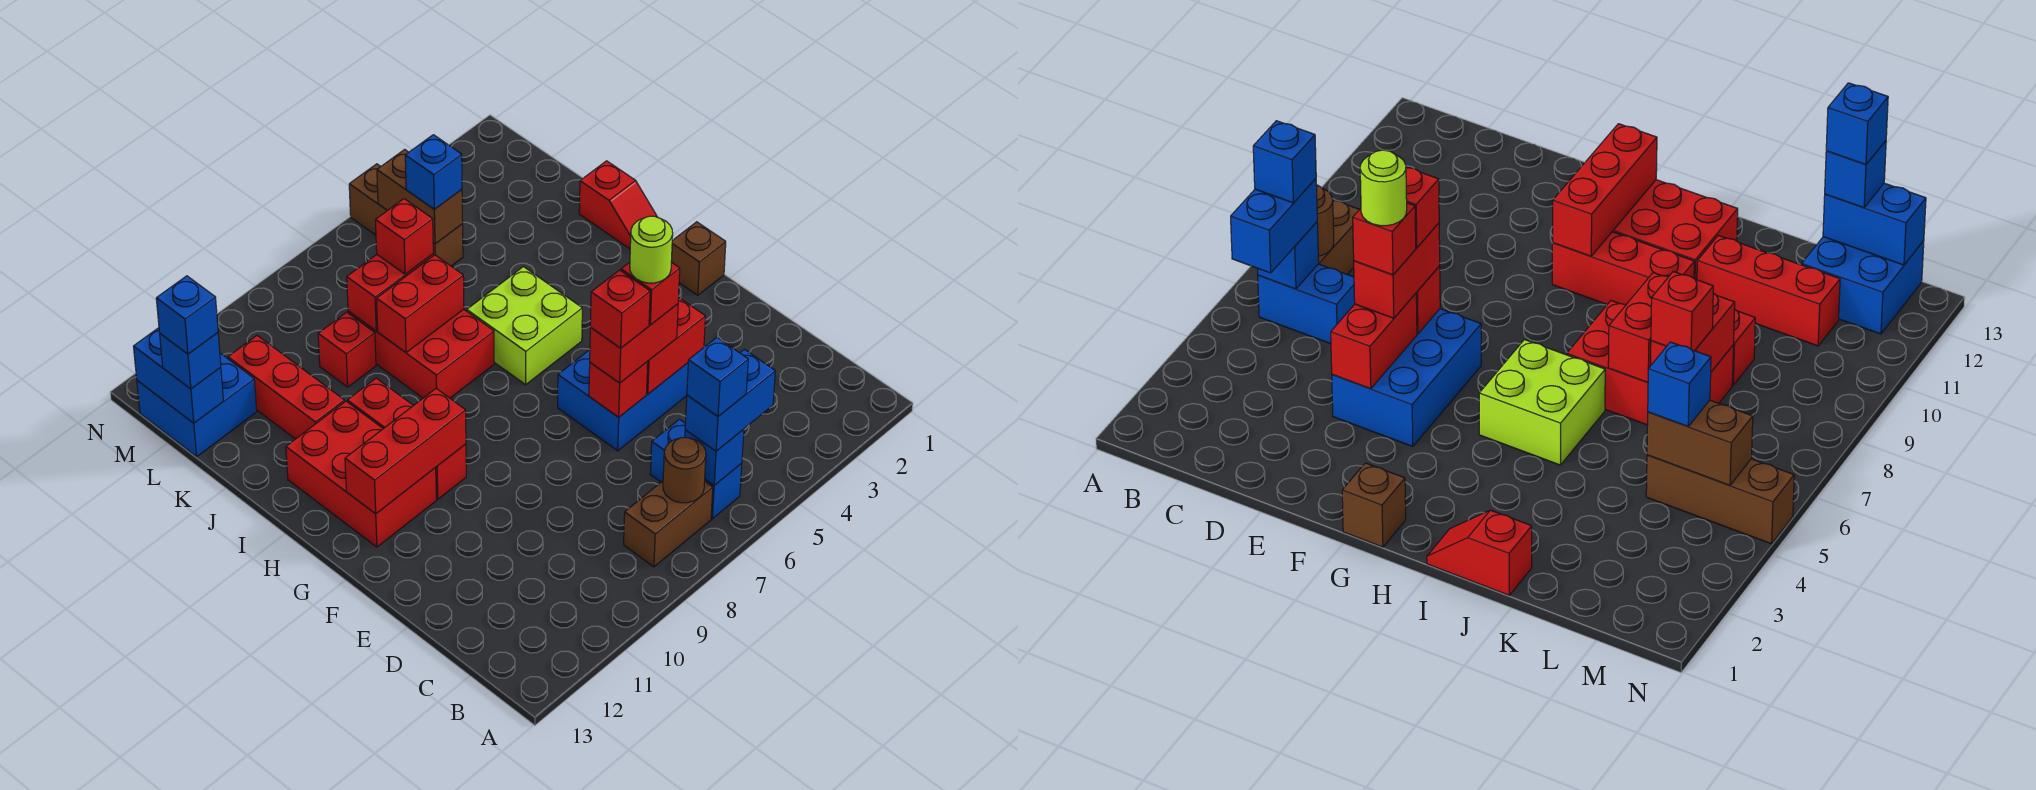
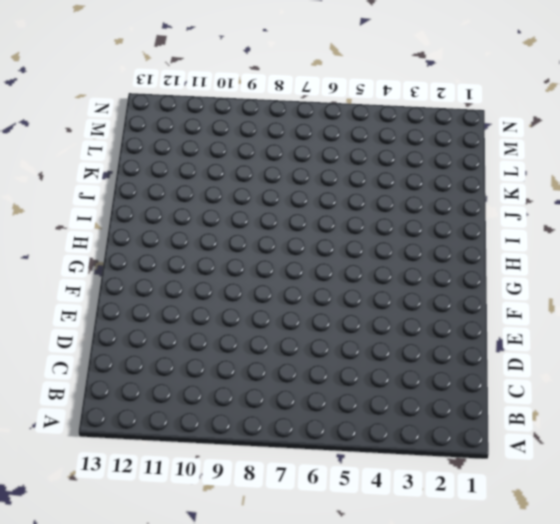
none -> blue 1x2 brick [650,419,742,519]
none -> brown 1x2 brick [624,481,713,567]
none -> blue 2x3 brick [558,350,688,451]
none -> brown 1x1 brick [671,222,726,295]

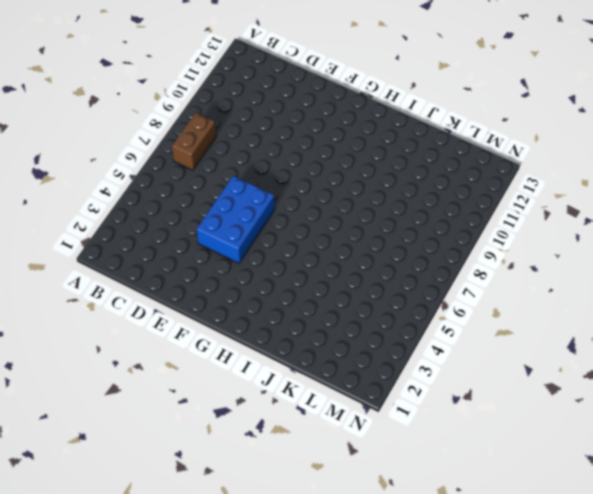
none -> blue 1x2 brick [650,419,742,519]
none -> brown 1x1 brick [671,222,726,295]
none -> red 1x3 brick [347,378,466,499]
none -> red 2x3 brick [286,401,436,547]

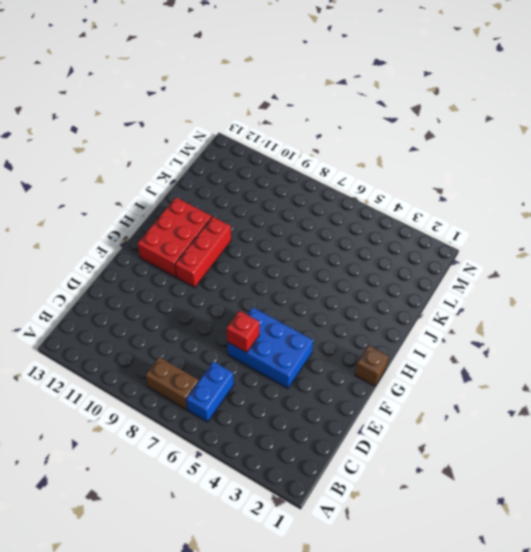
none -> lime 2x2 brick [467,267,582,385]
none -> red 1x2 slope [579,161,657,249]
none -> red 2x3 brick [348,309,494,398]
none -> red 1x3 brick [228,336,344,439]

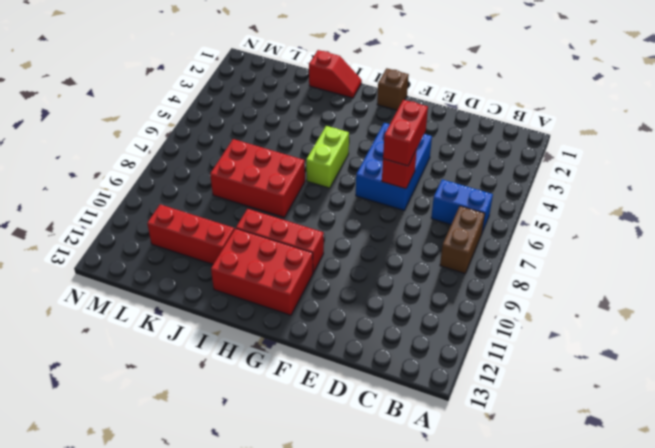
lime 1x2 brick [306,126,349,188] -> lime 2x2 brick [467,267,582,385]
none -> red 1x1 brick [318,312,376,387]
none -> brown 1x3 brick [349,164,463,266]
none -> blue 2x2 brick [137,353,257,457]
none -> blue 1x1 brick [685,429,744,485]

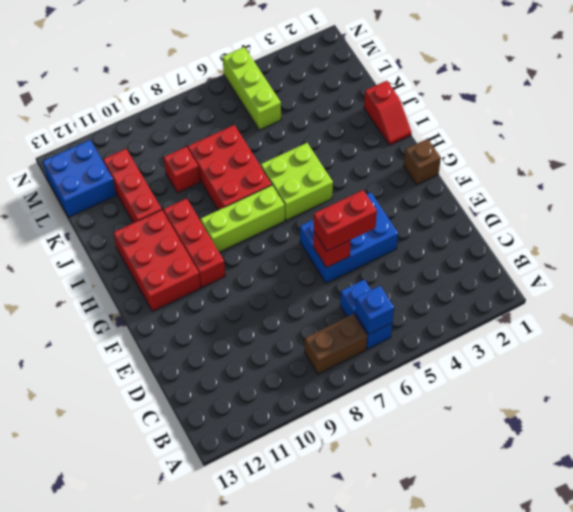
lime 1x3 brick [201,185,285,252] -> none
lime 1x3 brick [223,47,281,130] -> brown 1x3 brick [349,164,463,266]
none -> brown 1x1 round brick [663,438,706,503]
none -> red 1x2 brick [646,298,705,394]
none -> red 1x3 brick [345,388,466,514]
none -> red 1x2 brick [377,255,464,353]

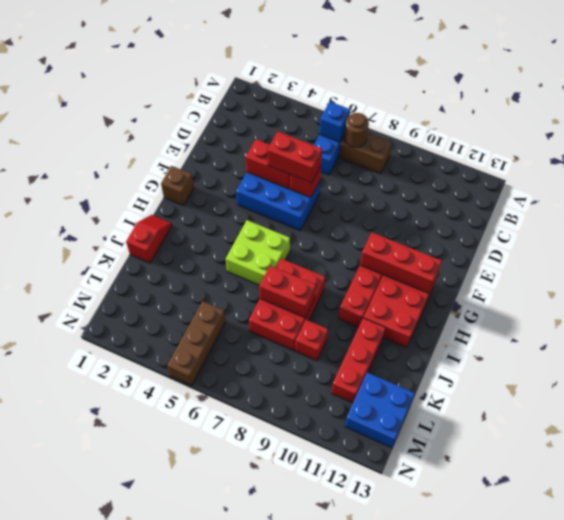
none -> red 1x2 brick [347,254,433,331]
none -> brown 1x2 brick [377,149,463,244]
none -> blue 1x2 brick [133,328,223,423]
none -> blue 1x2 brick [685,349,775,451]

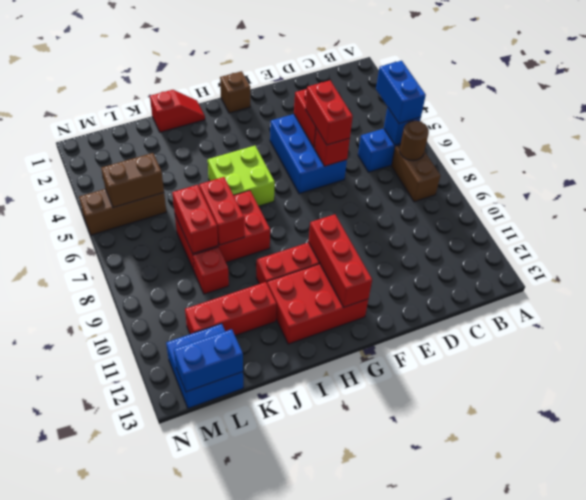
none -> red 1x1 brick [376,199,433,274]
none -> blue 1x1 brick [405,135,462,209]
none -> blue 1x1 brick [160,333,221,389]
none -> blue 1x1 brick [687,337,748,416]

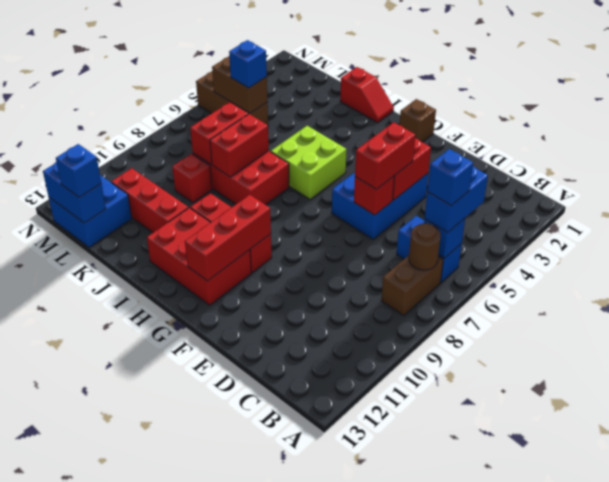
none -> red 1x1 brick [376,199,433,274]
none -> red 1x1 brick [621,262,680,325]
none -> red 1x1 brick [590,270,650,348]
none -> blue 1x1 brick [156,276,218,354]

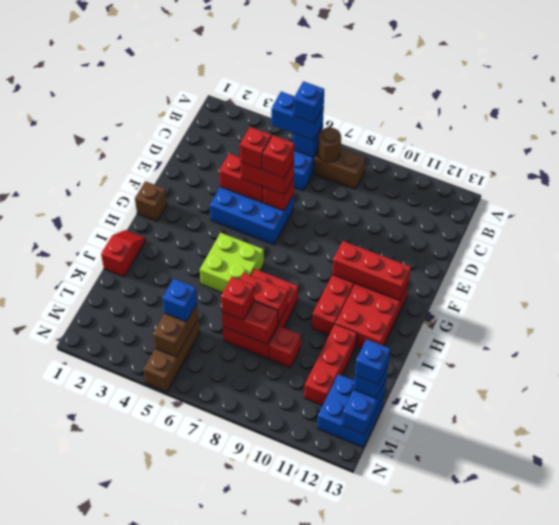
none -> lime 1x1 round brick [630,216,673,283]

